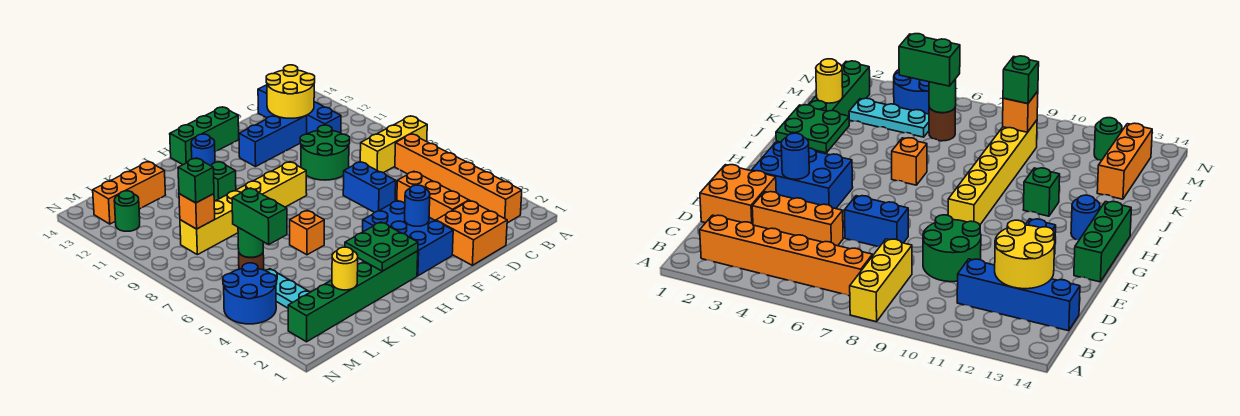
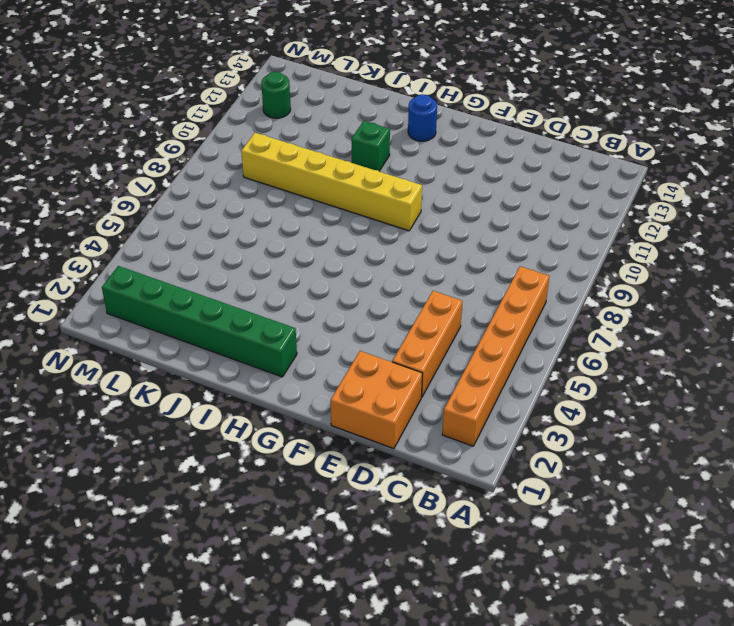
none -> yellow 1x3 brick [360,116,427,173]
none -> blue 1x4 brick [258,85,341,134]
none -> green 2x2 round brick [300,125,350,180]

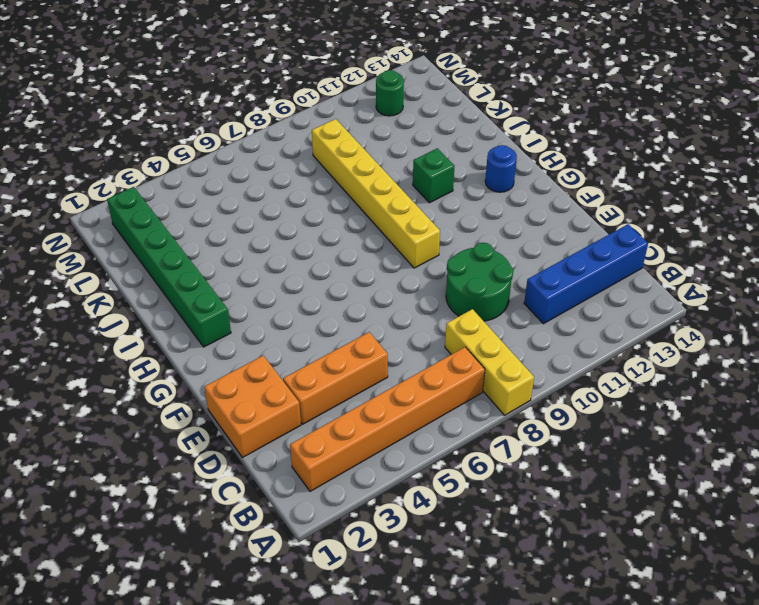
none -> blue 1x3 brick [239,115,307,167]
none -> blue 1x2 brick [343,162,396,212]
none -> blue 2x3 brick [363,201,453,276]

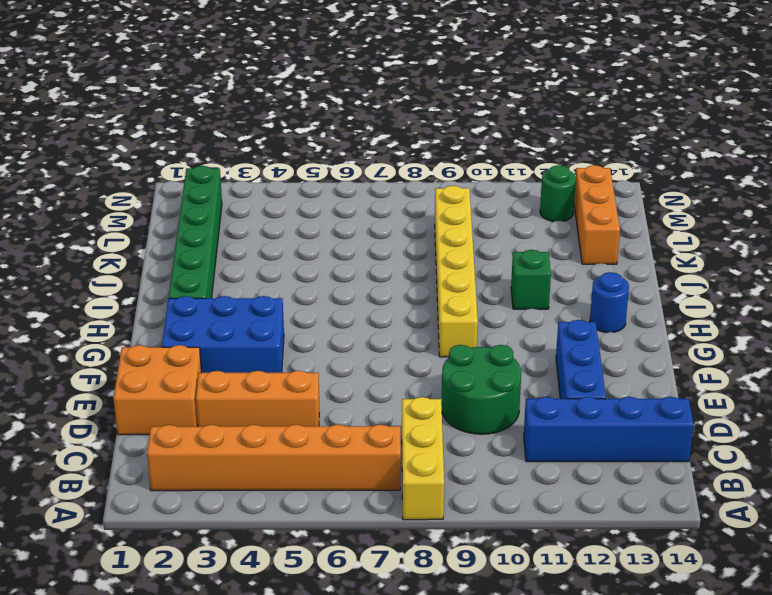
none -> blue 1x2 brick [343,162,396,212]
none -> green 1x3 brick [170,107,239,165]
none -> orange 1x1 brick [290,210,324,255]

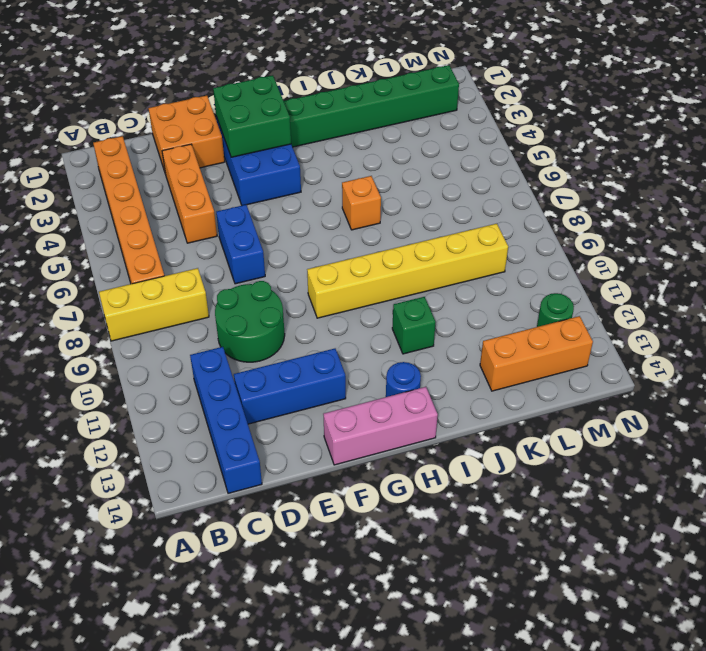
green 2x2 brick [213,75,291,157] -> blue 1x1 round brick [405,185,430,226]
pink 1x3 brick [323,387,438,465] -> green 1x3 brick [170,107,239,165]
none -> cyan 1x3 plate [265,269,310,308]
none -> brown 1x1 round brick [239,253,264,270]
none -> blue 2x2 round brick [223,263,277,324]

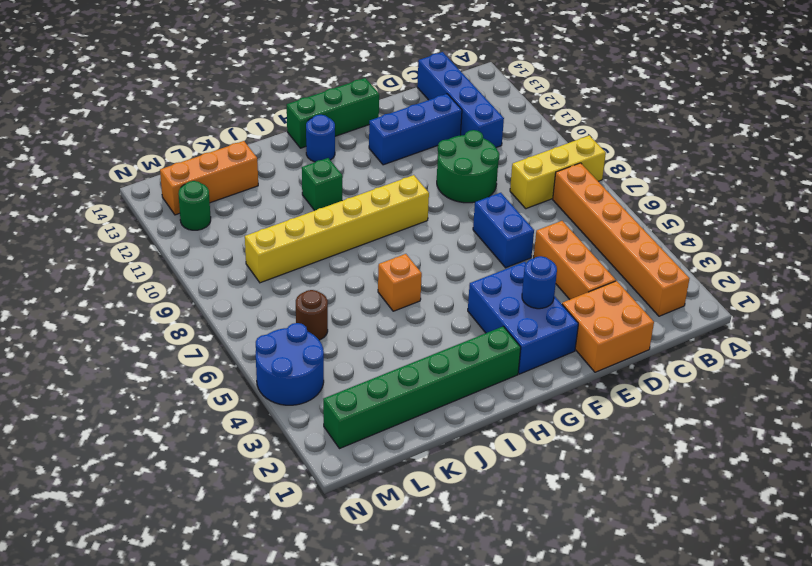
none -> cyan 1x3 plate [265,269,310,308]
none -> yellow 2x2 round brick [266,65,315,118]
none -> green 2x2 plate [345,222,418,271]

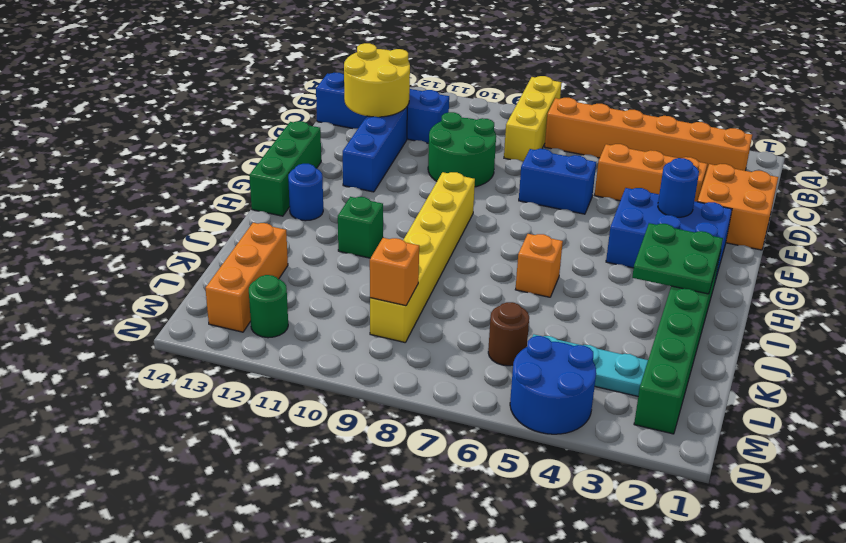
none -> yellow 1x1 round brick [332,247,358,290]
none -> green 1x1 round brick [238,227,263,257]
none -> green 1x2 brick [232,188,287,244]

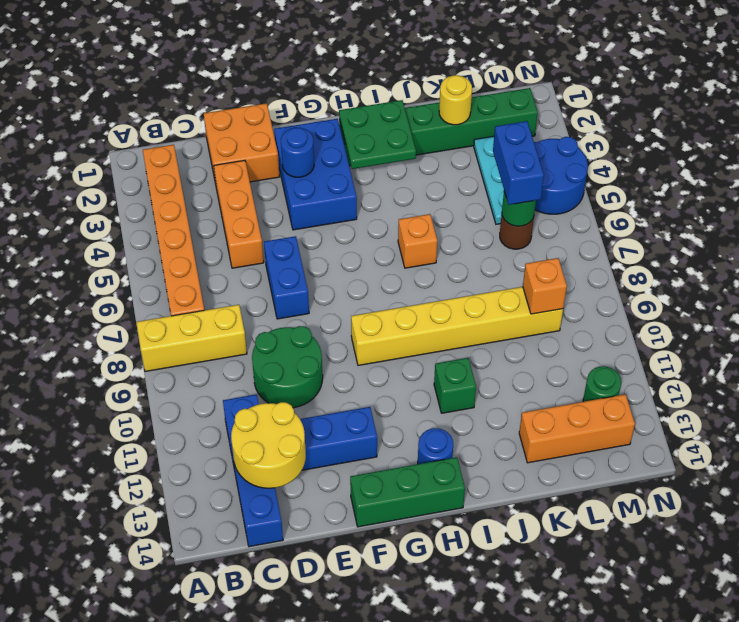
blue 1x2 brick [493,121,544,205] -> green 1x2 brick [232,188,287,244]
none -> green 1x1 brick [178,158,214,203]

